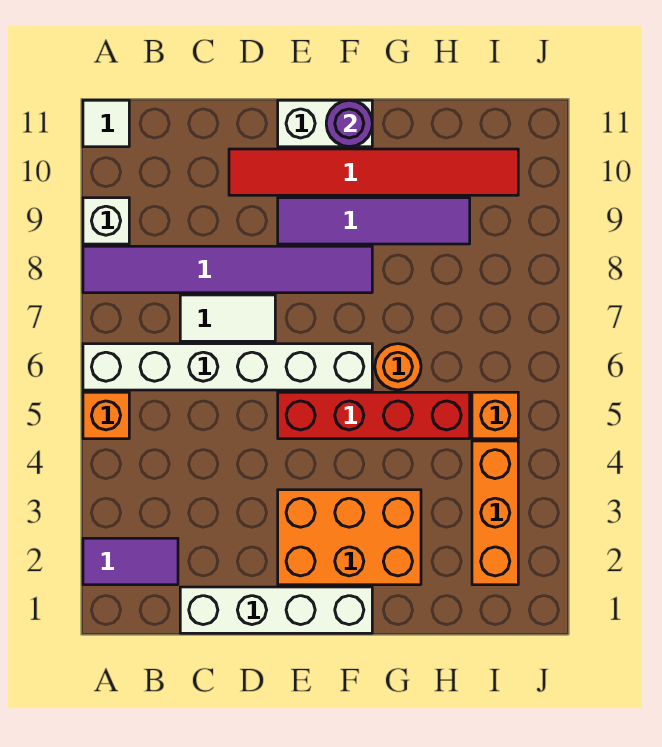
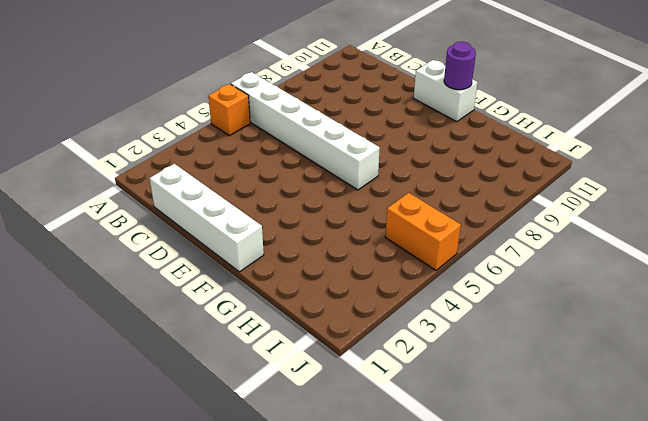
orange 1x2 brick [385,193,461,270] -> orange 1x1 brick [472,392,518,439]
none -> purple 1x2 tile [83,538,178,585]
none -> purple 1x6 tile [83,246,372,293]
none -> white 1x1 brick [83,198,129,244]

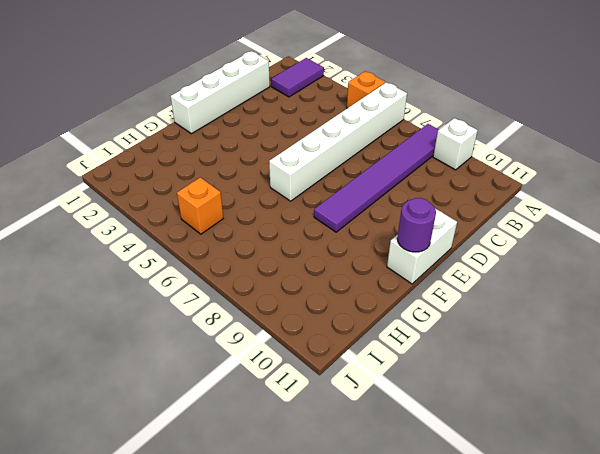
none -> white 1x1 tile [83,100,129,147]
none -> white 1x2 tile [180,295,275,341]
none -> red 1x6 tile [229,149,518,195]

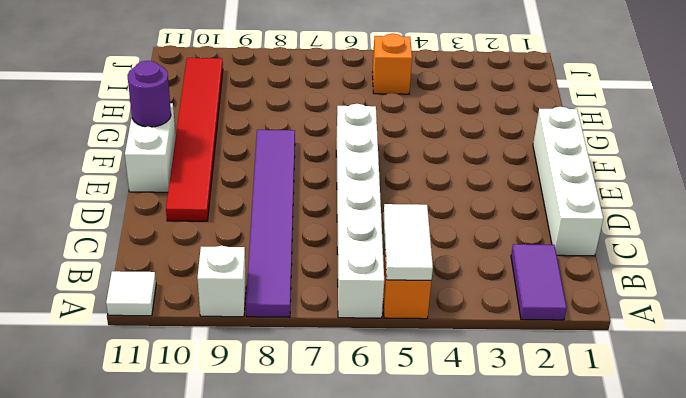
white 1x2 tile [384,204,433,280] -> white 1x2 tile moved to [180,295,275,341]
none -> orange 2x3 brick [278,490,421,585]
none -> red 1x4 brick [278,392,470,439]
none -> purple 1x4 tile [278,198,470,244]

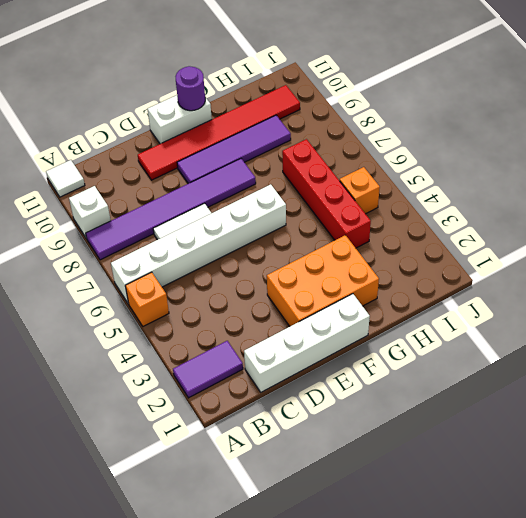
red 1x4 brick [282,139,371,248] -> red 1x4 brick turned to [278,392,470,439]
none -> orange 1x1 round brick [375,344,421,390]
none -> orange 1x3 brick [472,441,518,585]

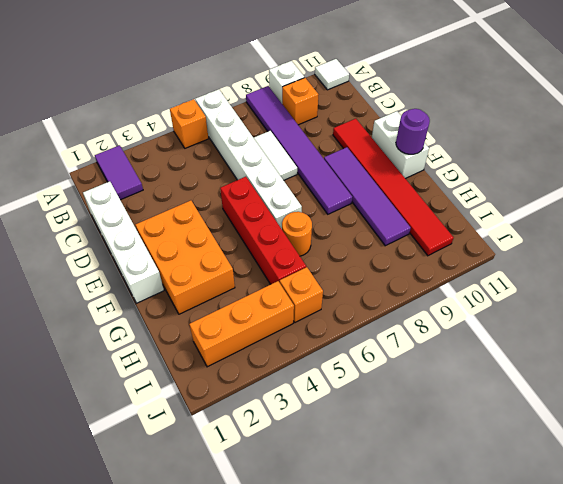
orange 1x1 brick [282,78,318,125] -> none

